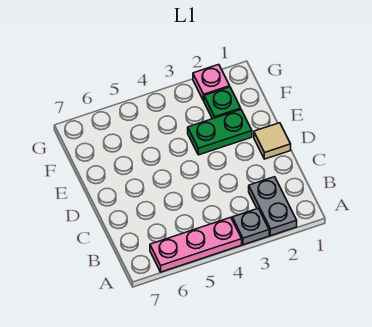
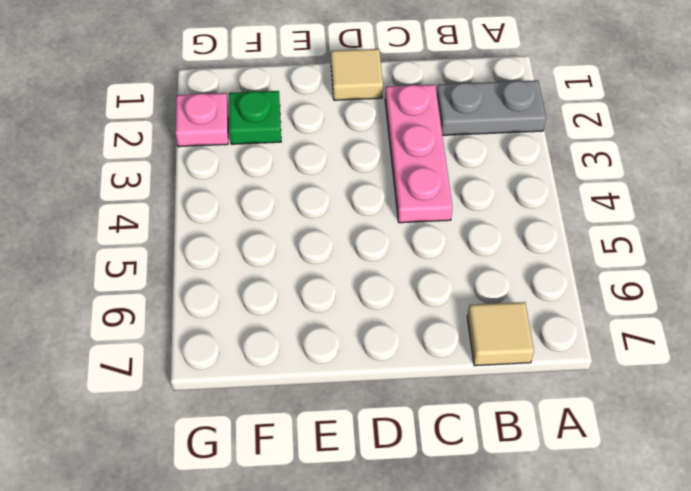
tan 1x1 tile [467,302,534,366] -> none
pink 1x3 plate [385,85,453,223] -> pink 1x3 plate moved to [150,217,242,272]
none -> grey 1x1 plate [232,208,269,245]
none -> green 1x2 plate [188,110,252,155]

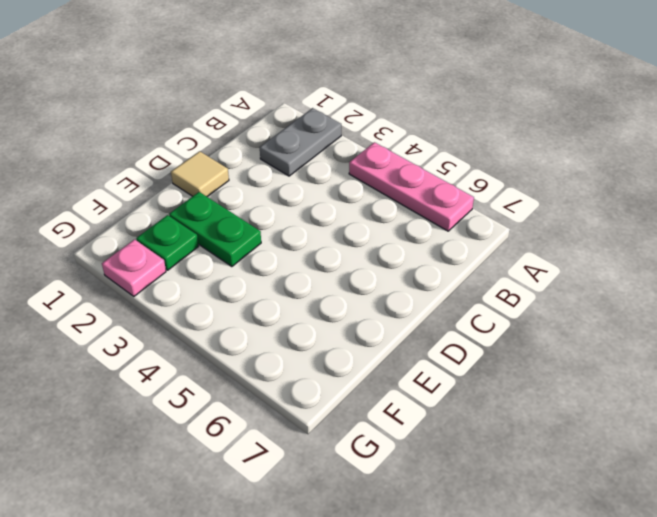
none -> grey 1x1 plate [232,208,269,245]

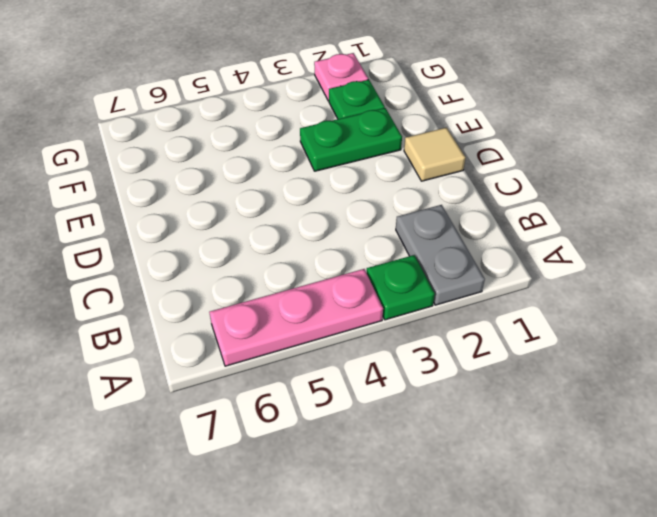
green 1x1 plate [367,255,435,320] -> grey 1x1 plate [232,208,269,245]

